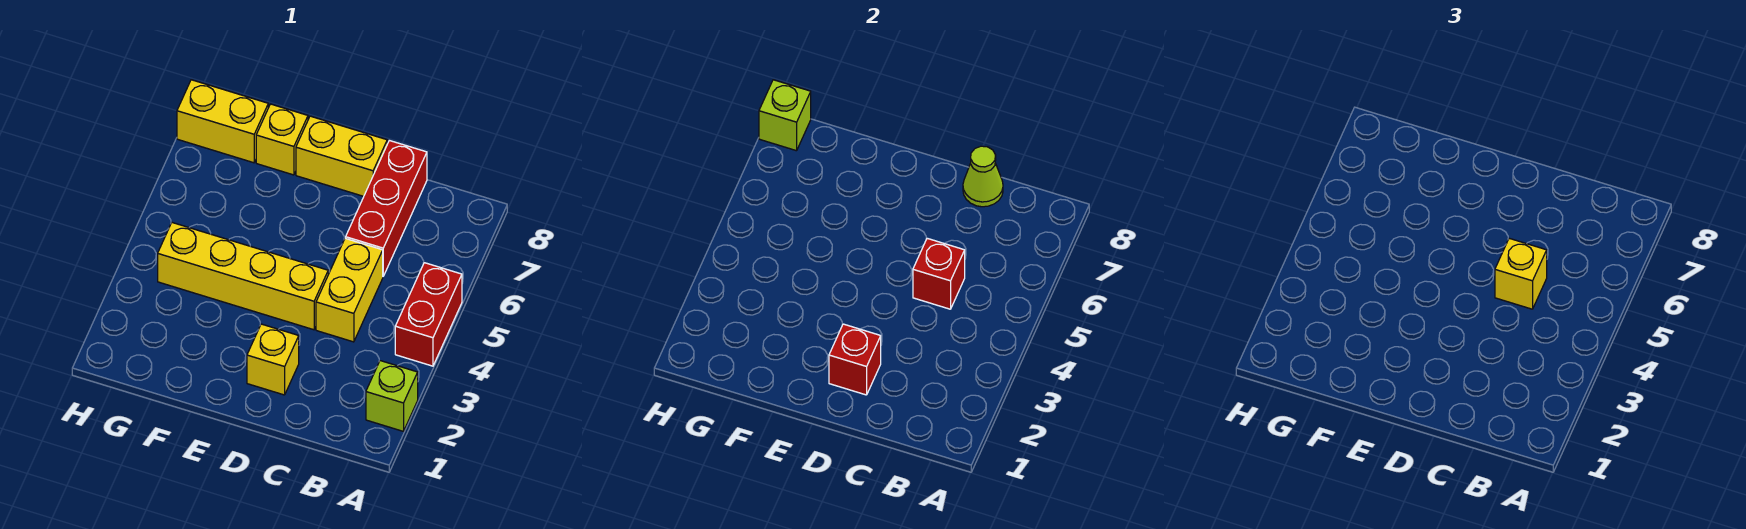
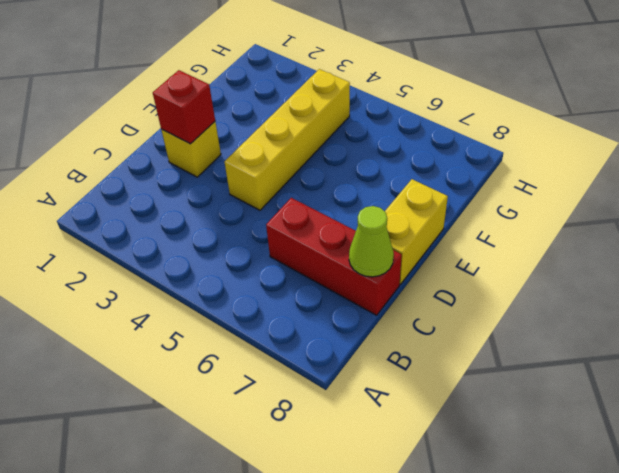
none -> lime 1x1 brick [366,361,418,431]
none -> red 1x2 brick [395,263,462,366]
none -> yellow 1x2 brick [316,238,383,342]

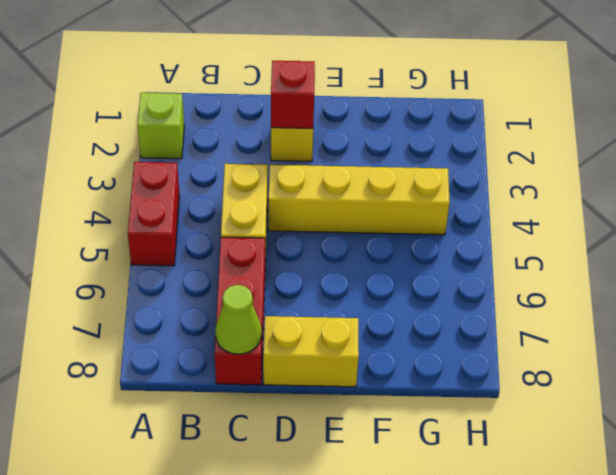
none -> yellow 1x1 brick [256,104,308,175]
none -> yellow 1x2 brick [177,80,268,163]
none -> red 1x1 brick [913,238,965,309]

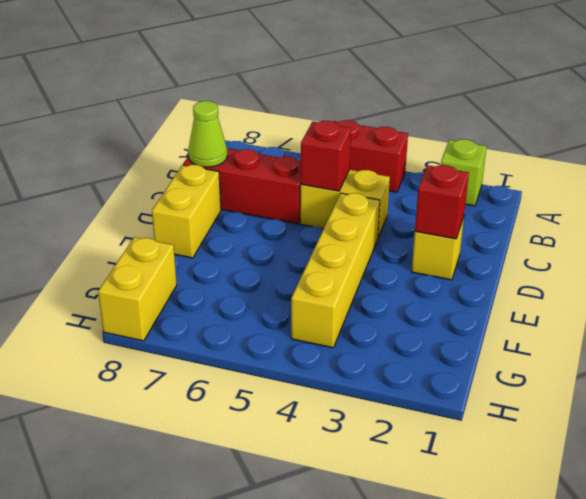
none -> yellow 1x1 brick [256,104,308,175]
none -> lime 1x1 brick [759,80,811,151]
none -> yellow 1x1 brick [1495,238,1547,309]

